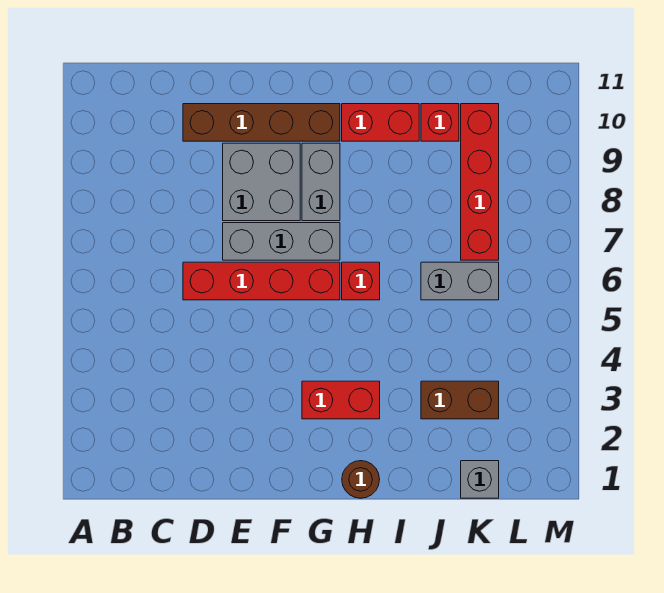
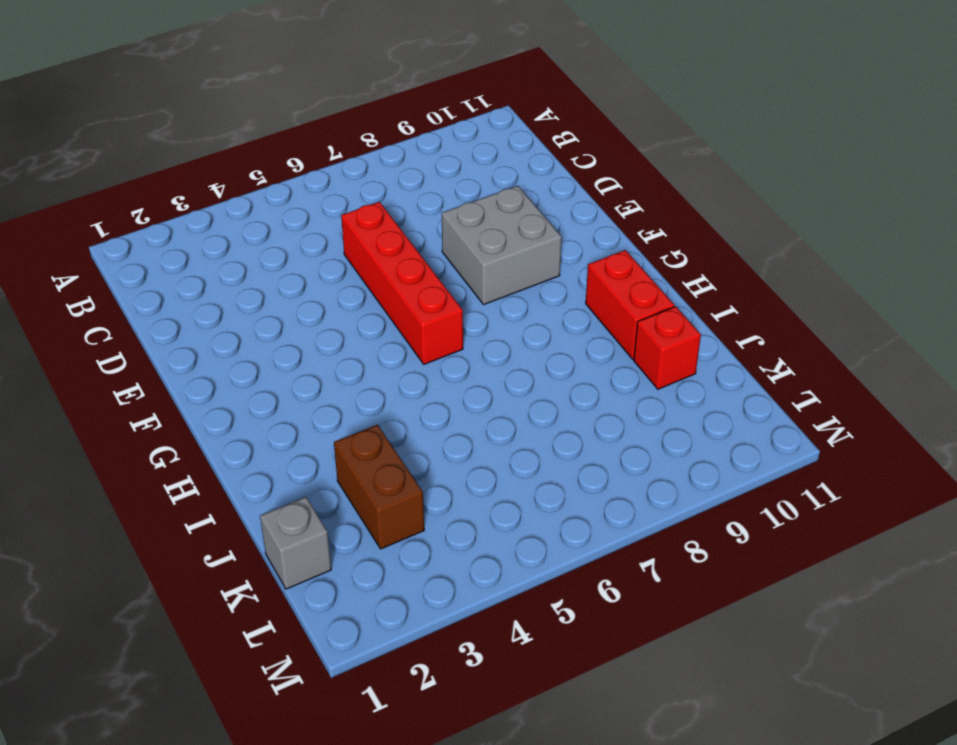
none -> brown 1x4 brick [183,104,340,141]
none -> grey 1x3 brick [223,223,340,260]
none -> red 1x2 brick [302,381,380,419]

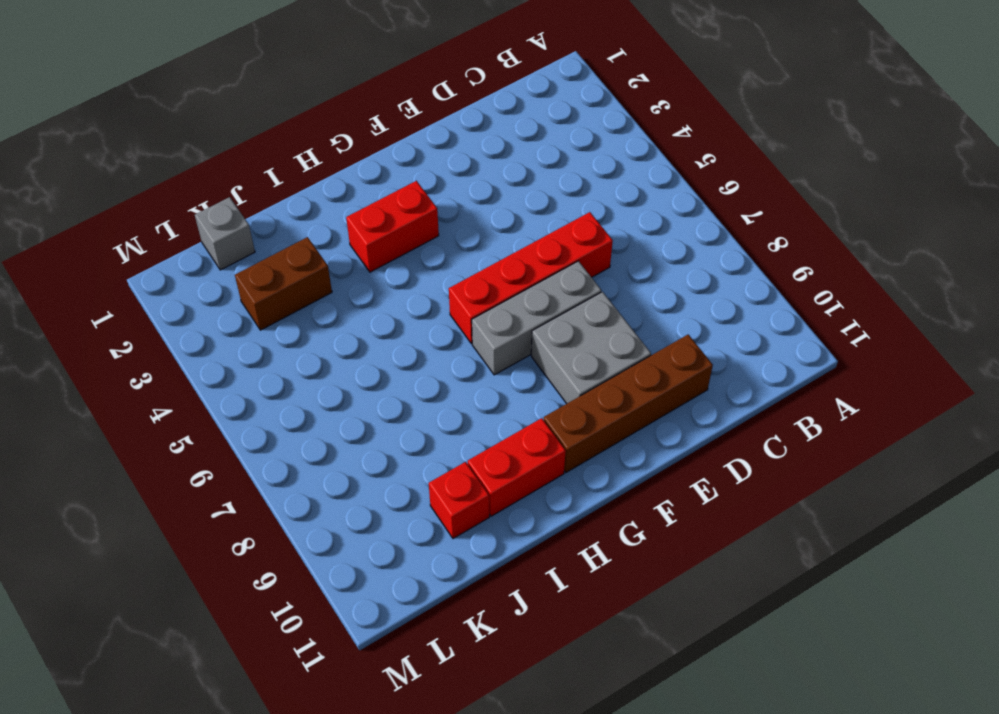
none -> grey 1x2 brick [302,143,340,221]
none -> brown 1x1 round brick [342,461,380,498]
none -> red 1x1 brick [342,262,380,300]

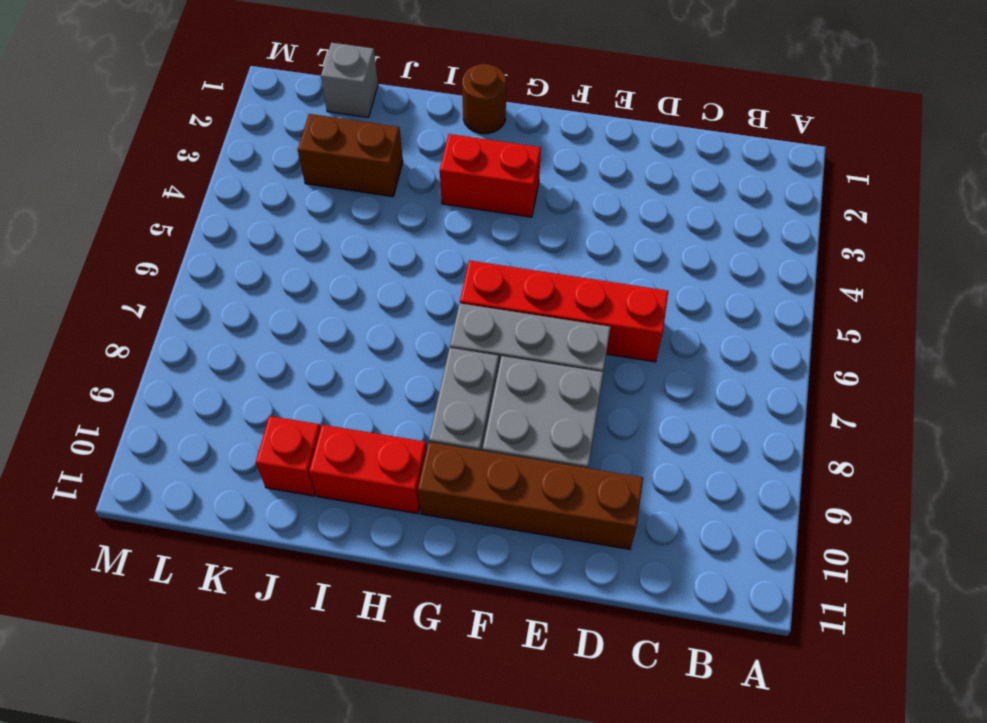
none -> red 1x1 brick [342,262,380,300]
none -> grey 1x2 brick [421,262,499,300]
none -> red 1x4 brick [461,104,499,260]

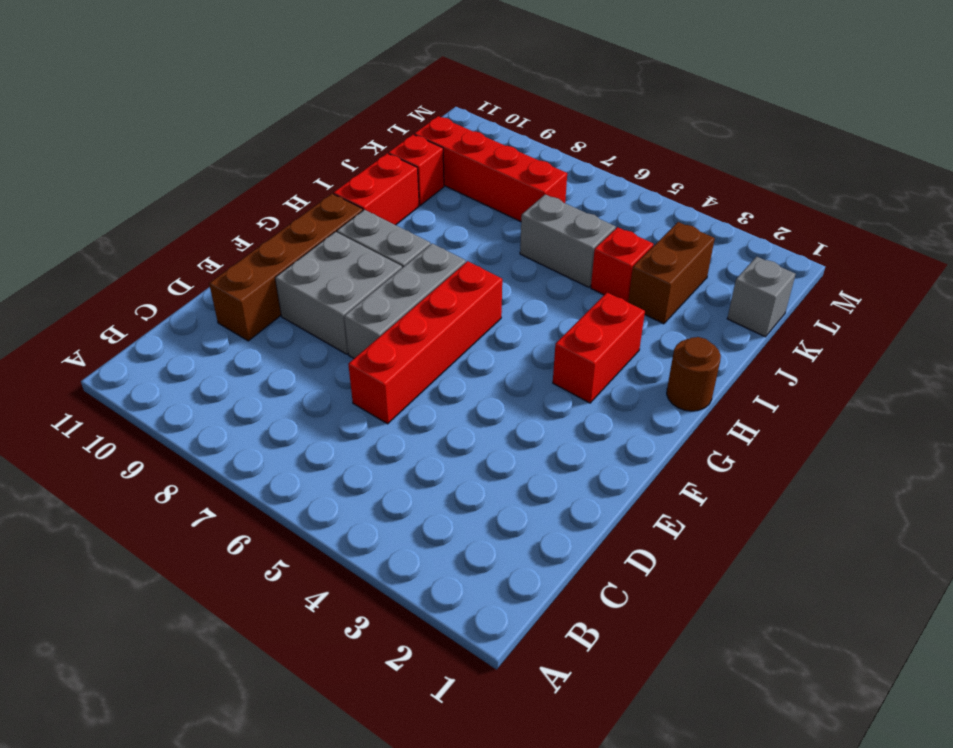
red 1x1 brick [591,227,653,302] -> red 1x1 brick moved to [342,262,380,300]
grey 1x2 brick [520,194,616,287] -> grey 1x2 brick turned to [421,262,499,300]

